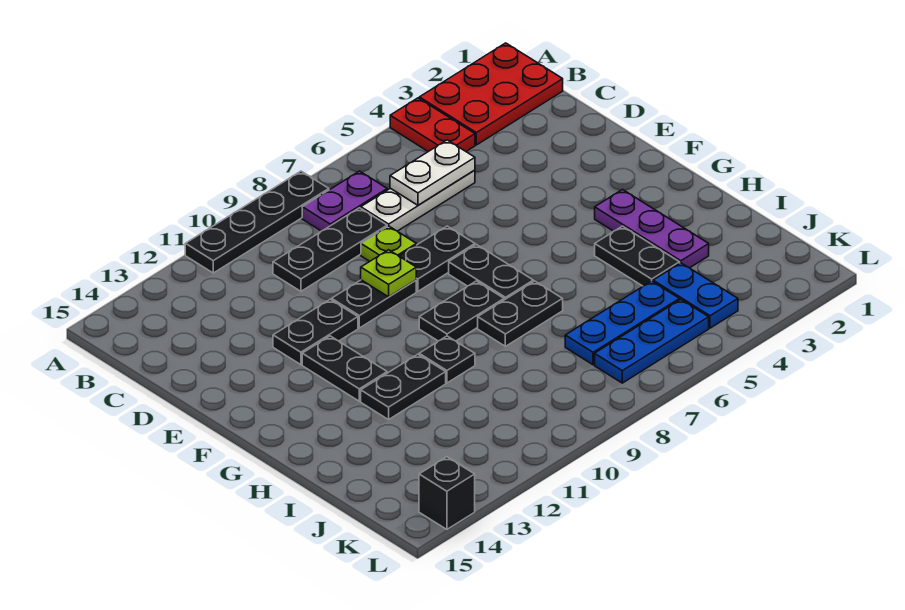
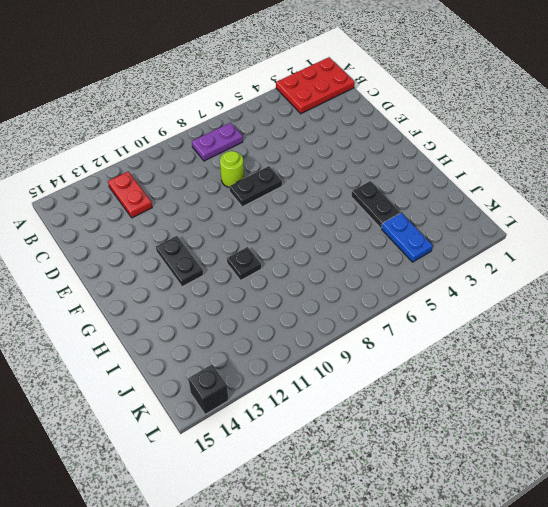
red 1x2 plate [108,172,152,218] -> red 1x2 plate moved to [390,98,475,152]
lime 1x1 round brick [220,151,244,187] -> lime 1x1 plate [361,226,416,261]
none -> black 1x4 plate [185,171,329,273]
none -> white 1x3 plate [361,170,475,231]
none -> black 1x3 plate [273,208,387,291]

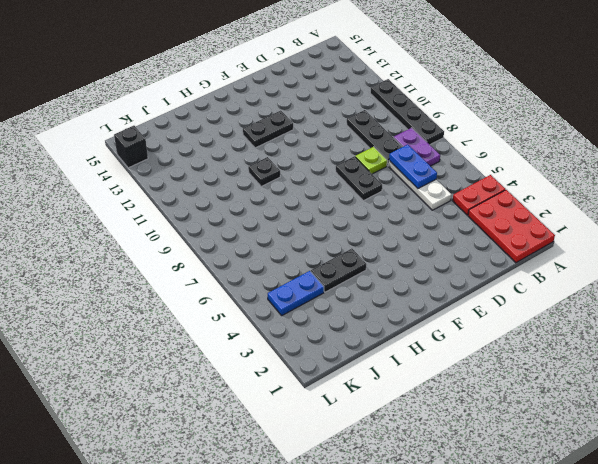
blue 1x2 plate [389,145,437,189] -> white 1x2 plate [390,140,475,205]
none -> black 1x2 plate [332,280,416,328]
none -> black 1x2 plate [273,299,358,365]
none -> black 1x2 plate [449,244,533,300]

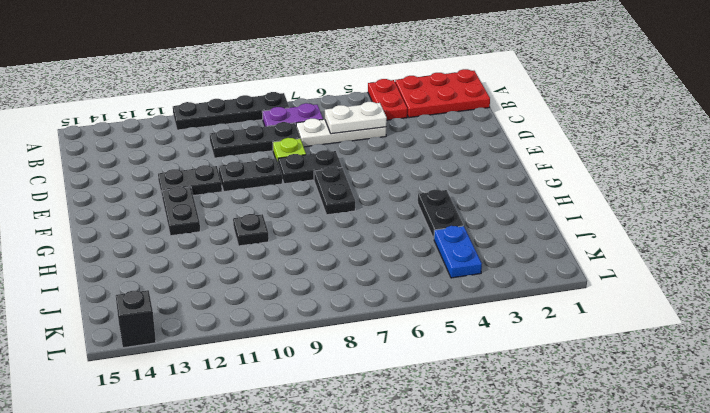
none -> purple 1x3 plate [595,190,709,268]
none -> black 1x2 plate [419,281,504,341]
none -> black 1x2 plate [478,281,563,346]

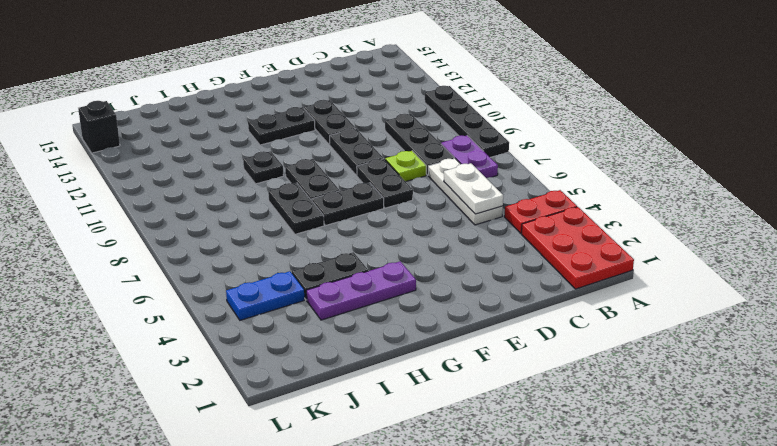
none -> black 1x2 plate [361,354,446,420]
none -> blue 1x3 plate [565,281,679,365]
none -> blue 1x3 plate [595,300,709,383]

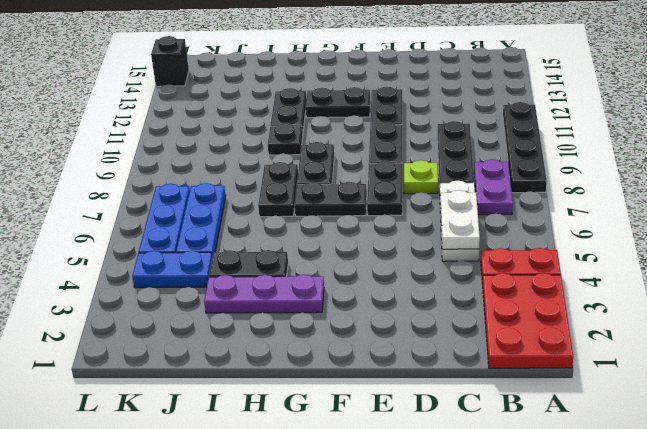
none -> lime 1x1 plate [361,250,416,297]

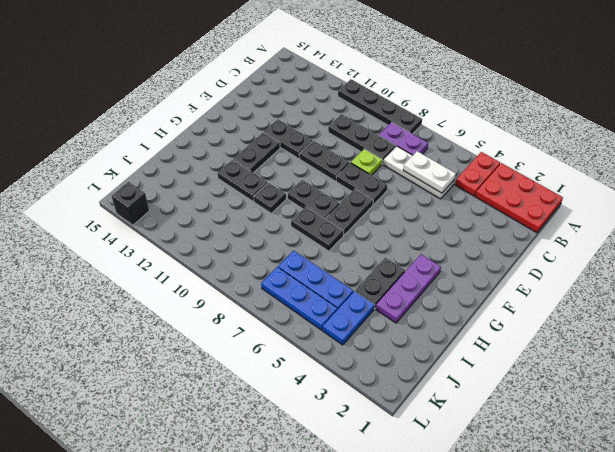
none -> lime 1x1 plate [361,250,416,297]

